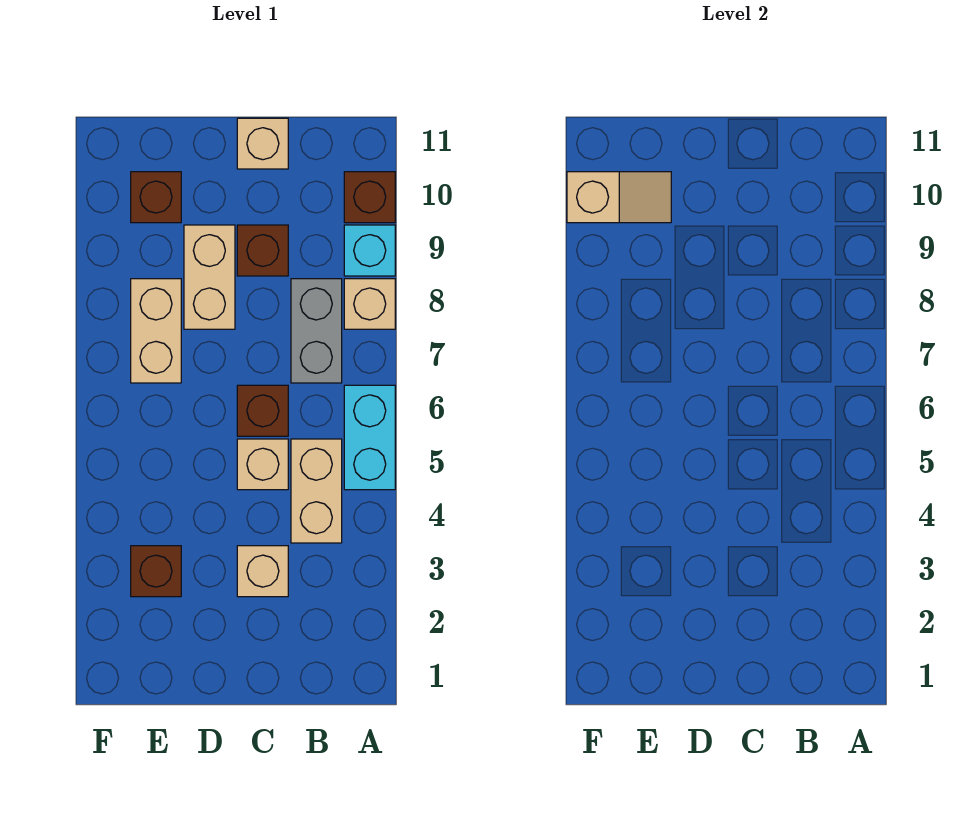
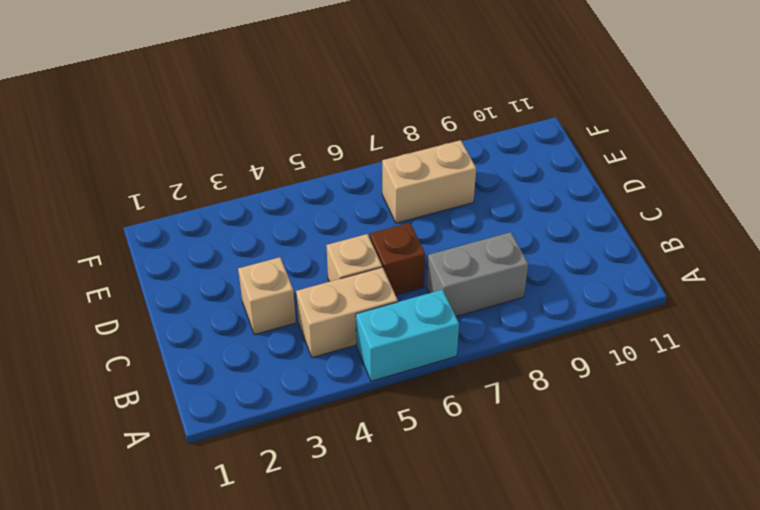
none -> tan 1x1 brick [344,279,395,329]
none -> cyan 1x1 brick [344,225,395,276]
none -> brown 1x1 brick [344,172,395,223]

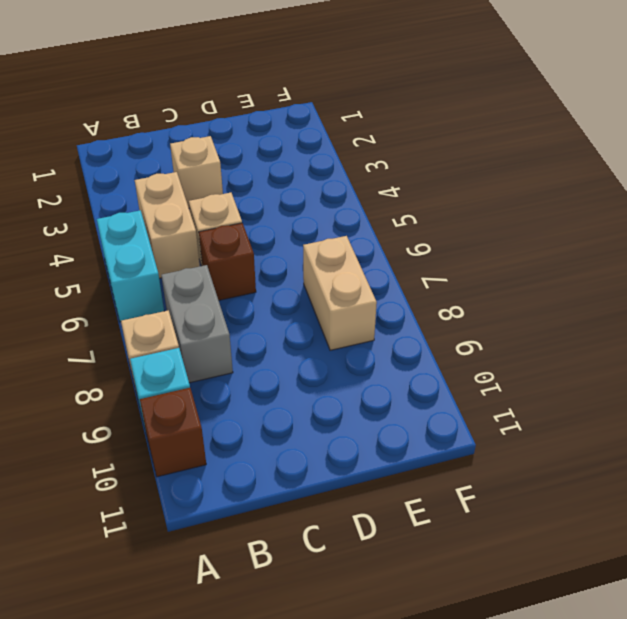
none -> brown 1x1 brick [237,225,288,276]
none -> tan 1x1 brick [237,118,288,169]
none -> tan 1x2 brick [184,225,235,329]

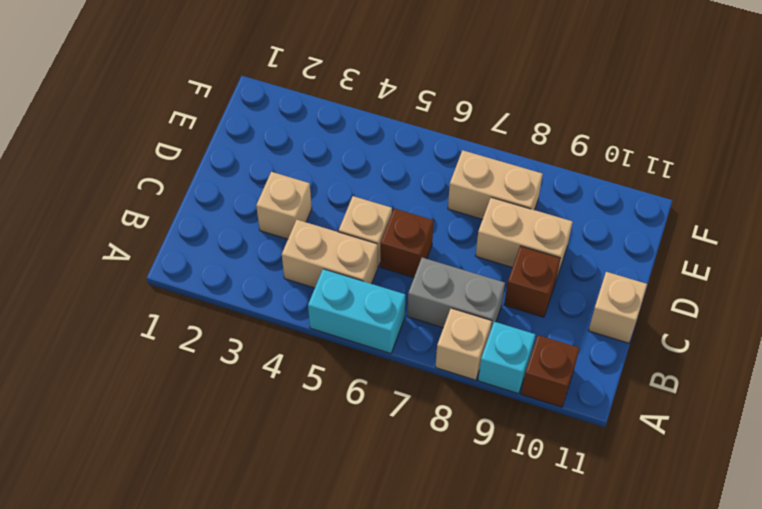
none -> brown 1x1 brick [131,546,181,597]
none -> brown 1x1 brick [131,172,181,223]
none -> tan 1x2 slope [567,172,671,223]

